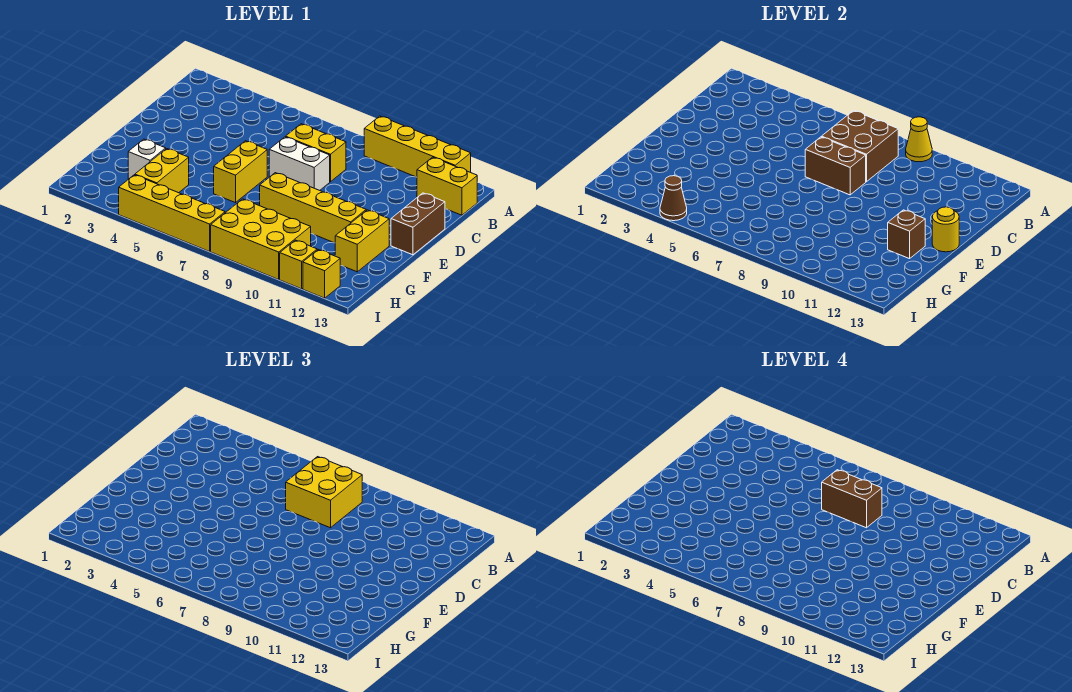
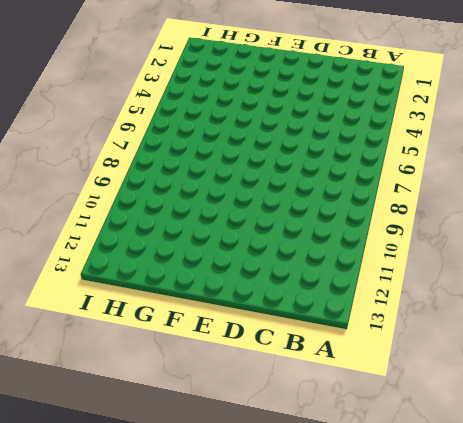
none -> yellow 1x4 brick [364,116,471,177]
none -> yellow 1x2 brick [417,157,477,215]
none -> yellow 1x2 brick [286,124,346,182]

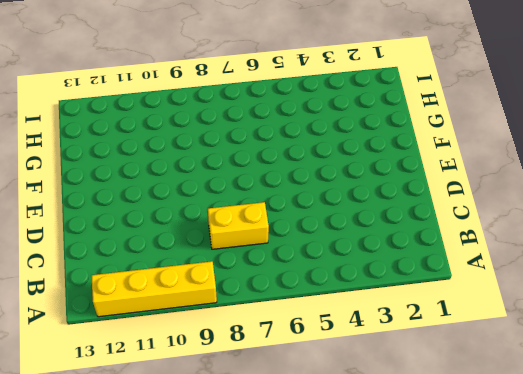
none -> yellow 1x2 brick [417,157,477,215]
none -> white 1x2 brick [269,137,330,190]
none -> brown 1x2 brick [391,193,445,255]

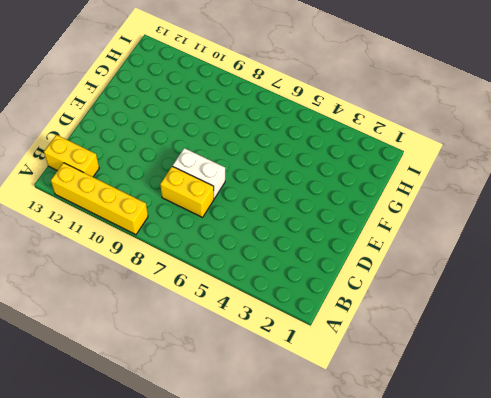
none -> brown 1x2 brick [391,193,445,255]
none -> yellow 1x2 brick [214,141,267,203]
none -> yellow 1x4 brick [260,173,366,243]

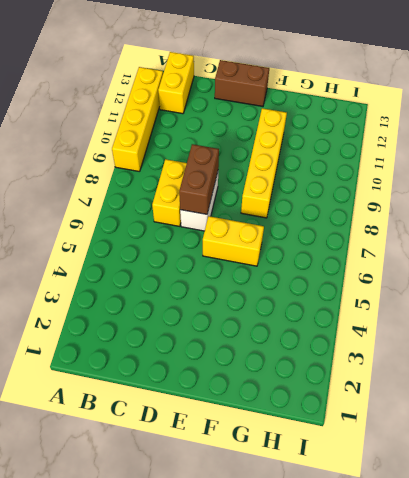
none -> yellow 1x2 brick [335,210,389,272]
none -> white 1x1 brick [128,139,166,179]
none -> yellow 1x2 brick [135,149,189,193]

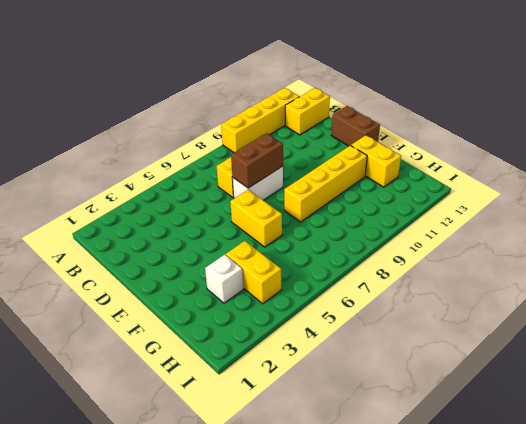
none -> yellow 2x3 brick [211,199,311,279]
none -> yellow 1x4 brick [119,175,225,251]
none -> yellow 1x1 brick [280,240,317,289]

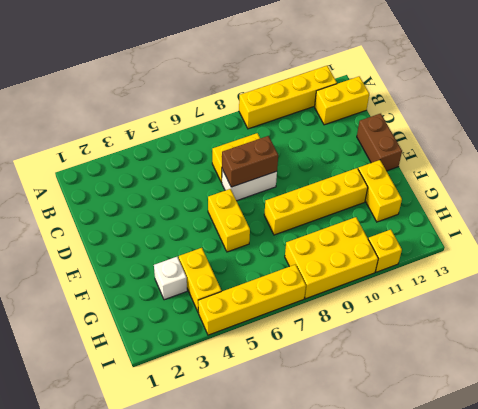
none -> yellow 1x1 brick [303,250,340,298]
none -> yellow 1x1 cone [906,117,932,162]
none -> brown 2x2 brick [822,111,898,182]

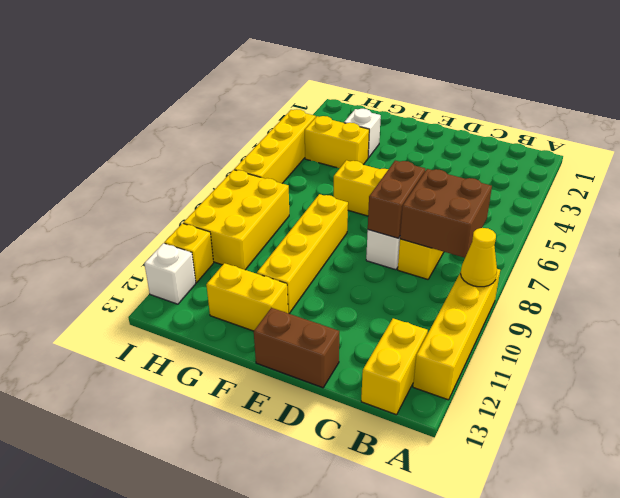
white 1x1 brick [144,243,196,304] -> yellow 1x1 brick [303,250,340,298]
none -> yellow 1x1 round brick [932,207,959,252]
none -> brown 1x1 brick [888,210,925,259]
none -> brown 1x1 cone [660,176,687,221]

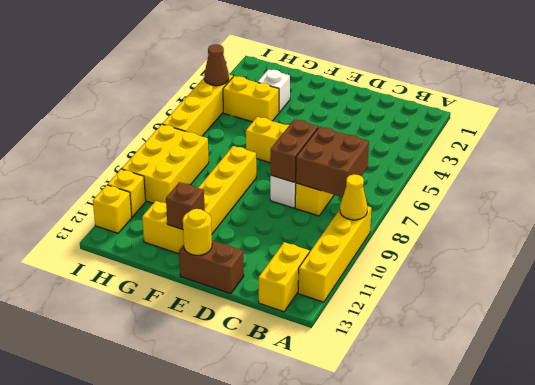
none -> yellow 2x2 brick [286,457,362,528]
none -> brown 1x2 brick [822,470,882,528]

